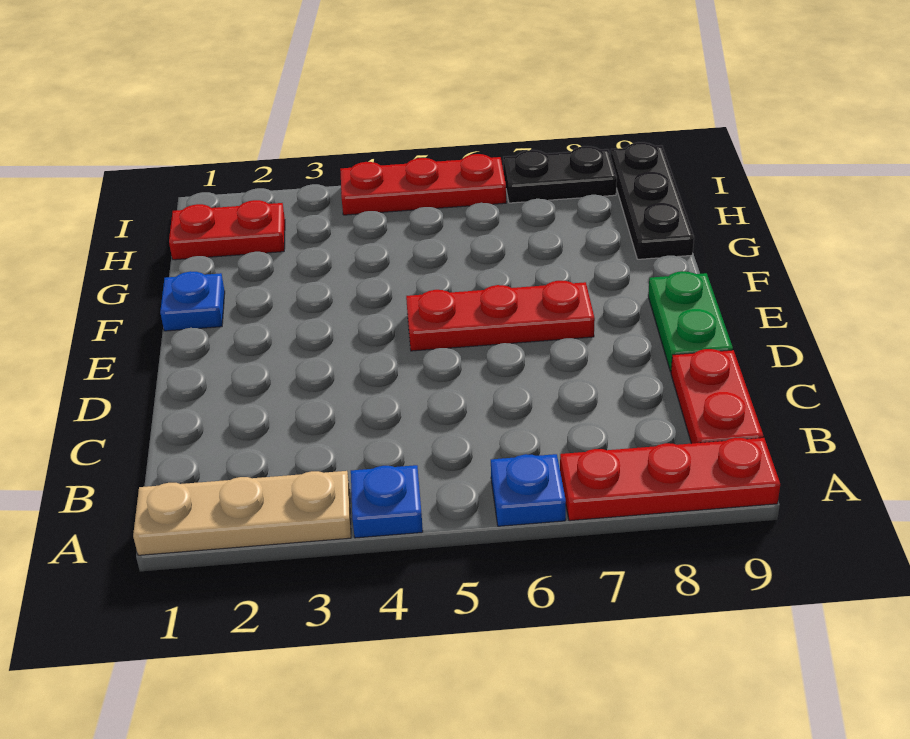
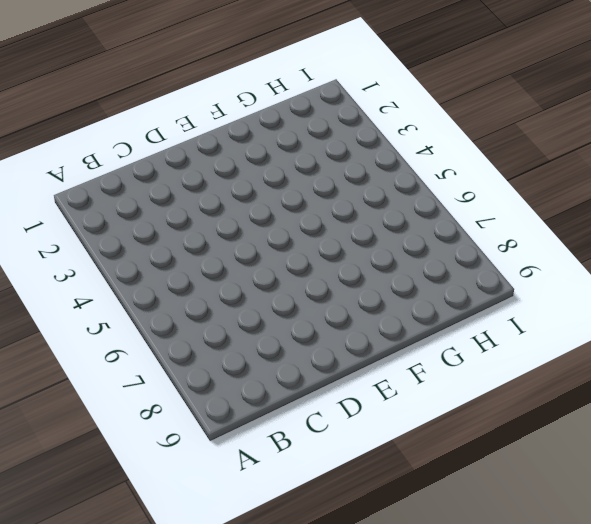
none -> tan 1x3 plate [133,471,351,555]
none -> blue 1x1 plate [351,465,423,538]
none -> blue 1x1 plate [491,454,566,526]

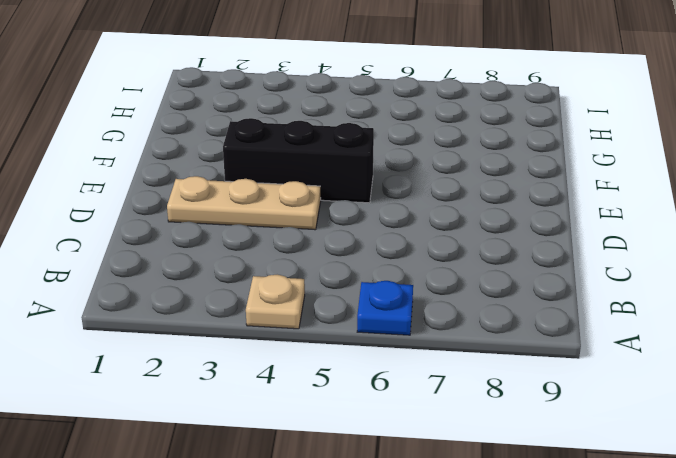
tan 1x1 plate [246,275,305,329] -> blue 1x1 plate [351,465,423,538]
tan 1x3 plate [167,176,321,230] -> tan 1x3 plate moved to [133,471,351,555]
black 1x3 brick [223,118,374,203] -> red 1x3 plate [406,281,595,351]
none -> red 1x3 plate [560,438,780,521]
none -> red 1x2 plate [671,349,763,444]
none -> green 1x2 plate [648,271,733,372]

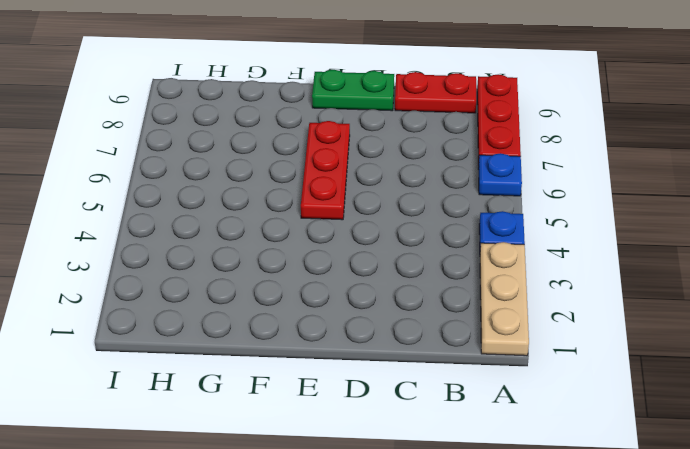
none -> blue 1x1 plate [160,271,225,331]
none -> black 1x3 plate [611,142,694,259]
none -> red 1x2 plate [169,200,285,260]

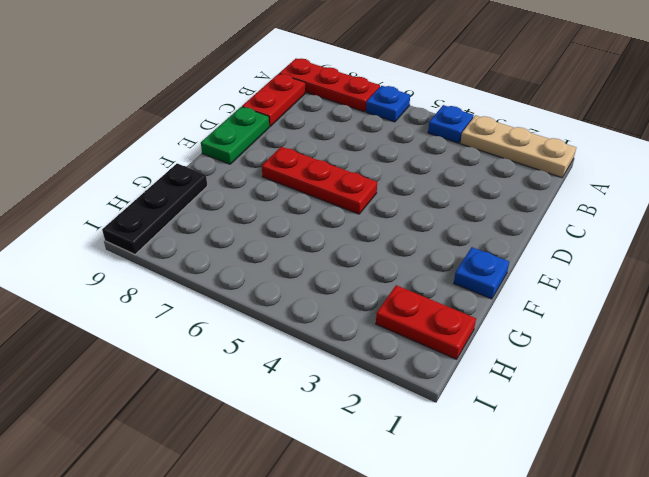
none -> red 1x3 plate [340,154,506,215]
none -> black 1x2 plate [503,146,617,203]

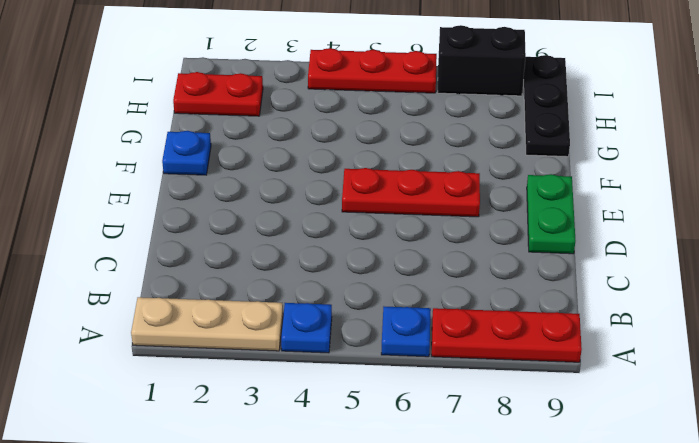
black 1x2 brick [438,25,526,96] -> black 1x2 plate [503,146,617,203]
none -> red 1x2 plate [671,349,763,444]

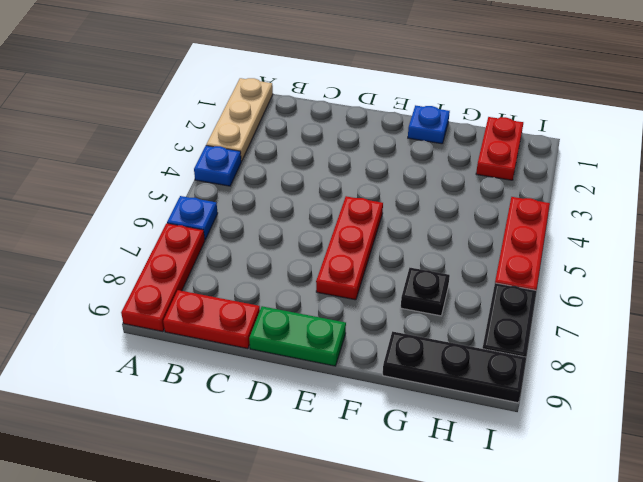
black 1x1 plate [401,268,450,316] -> none

